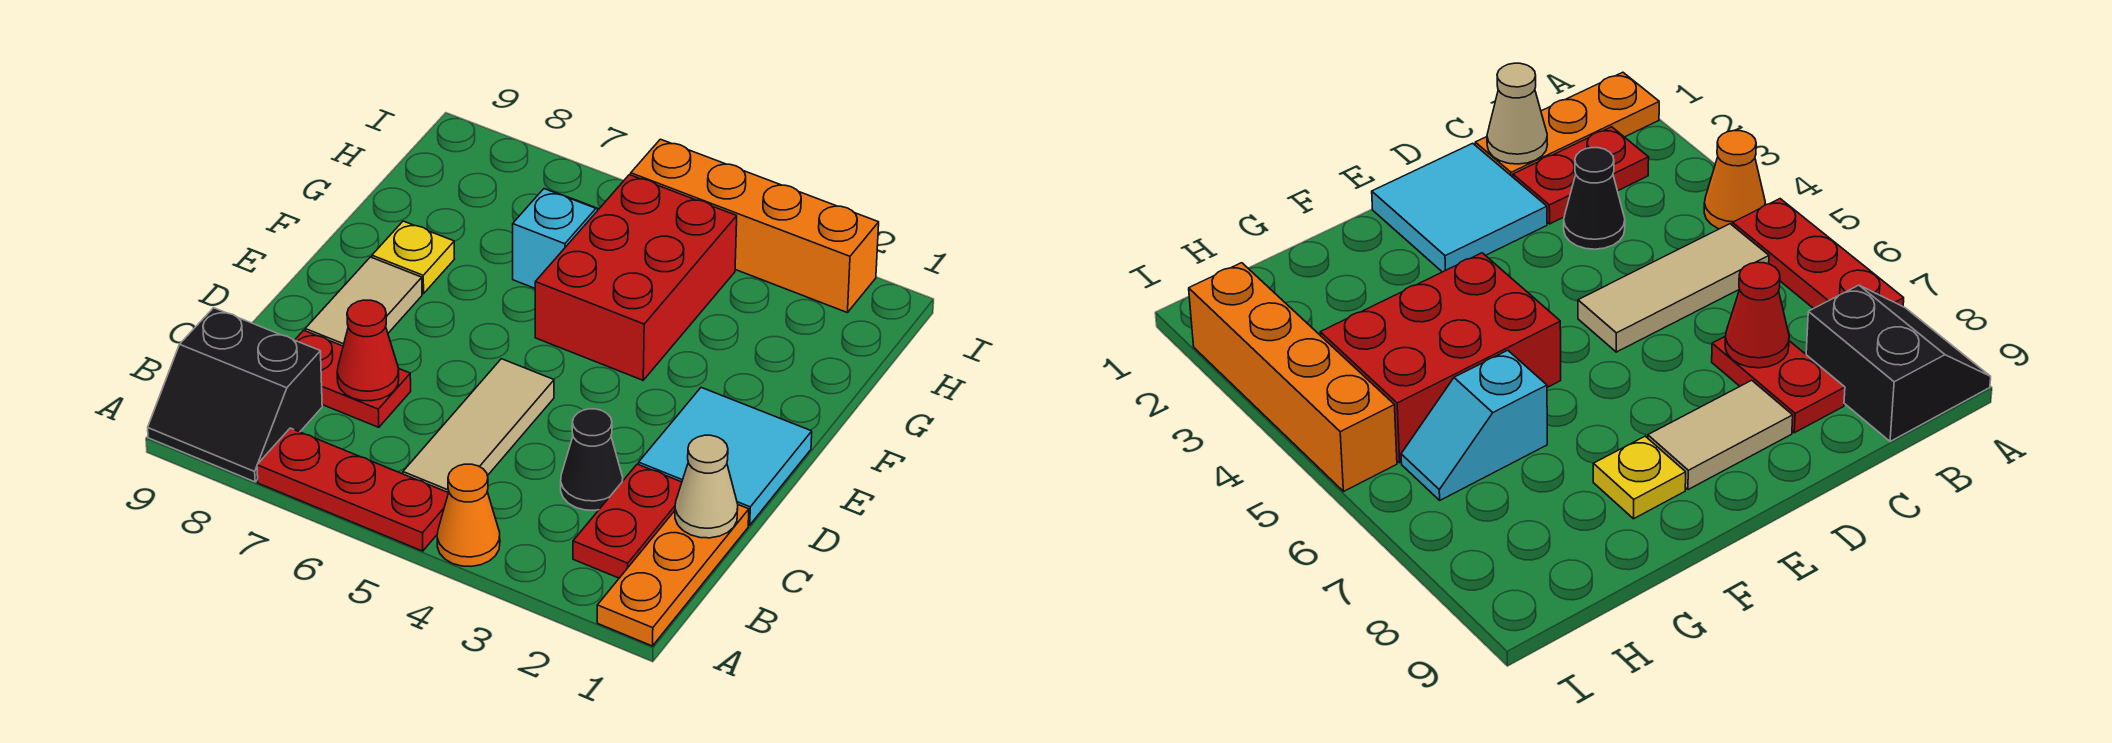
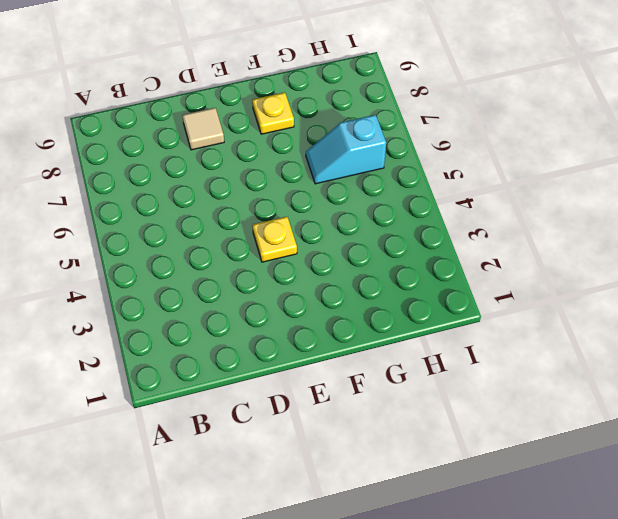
tan 1x1 tile [182,108,224,150] -> tan 1x2 tile [305,257,422,346]
yellow 1x1 plate [252,217,297,262] -> none
cyan 1x2 slope [306,115,386,184] -> cyan 1x2 slope turned to [513,189,599,288]
none -> orange 1x3 plate [597,505,749,646]
none -> orange 1x1 cone [437,464,500,566]
none -> red 1x3 plate [257,428,448,551]

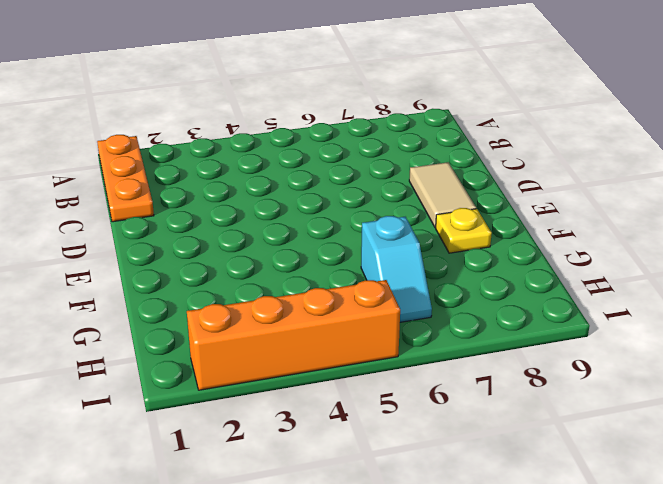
none -> orange 1x1 cone [437,464,500,566]
none -> red 1x3 plate [257,428,448,551]
none -> black 2x2 slope [148,308,322,482]

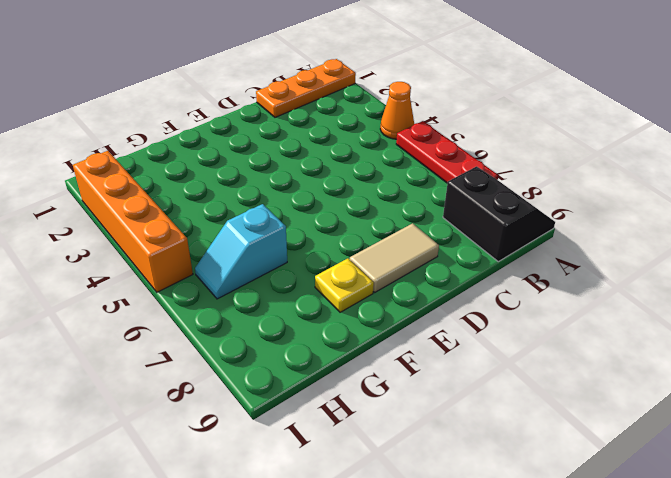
none -> red 1x2 plate [573,464,682,578]
none -> tan 1x3 tile [403,359,554,493]
none -> black 1x1 cone [561,409,623,510]

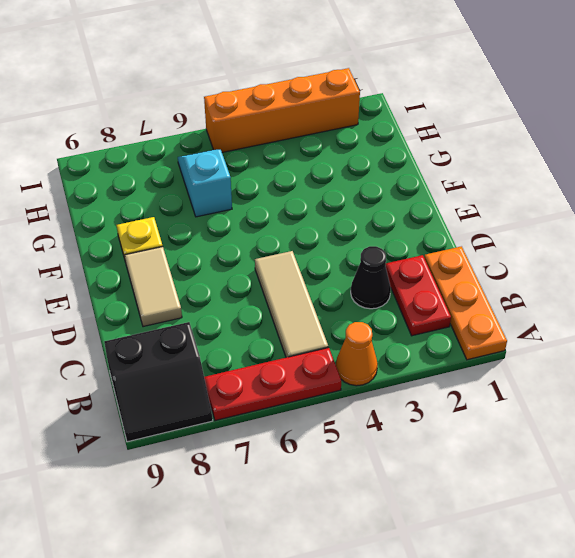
none -> red 1x2 plate [295,330,411,427]
none -> cyan 2x2 tile [639,388,812,525]
none -> red 2x3 brick [535,175,737,380]

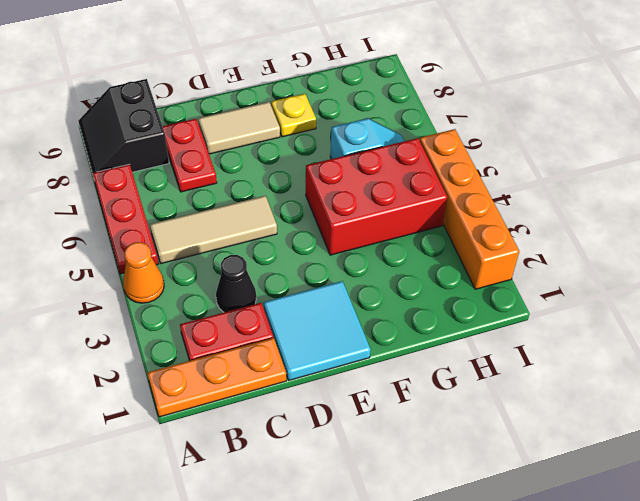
none -> tan 1x1 cone [675,435,738,538]
none -> red 1x1 cone [337,300,399,401]

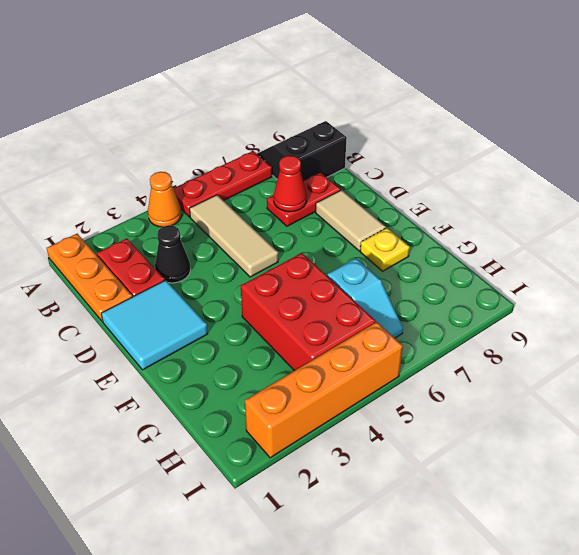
none -> tan 1x1 cone [675,435,738,538]

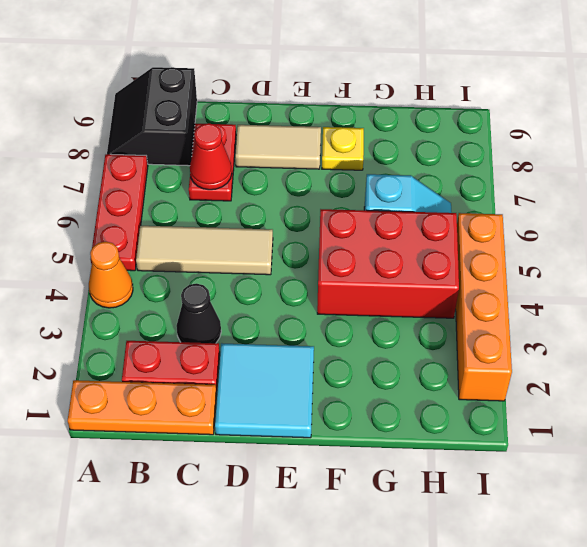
none -> tan 1x1 cone [675,435,738,538]

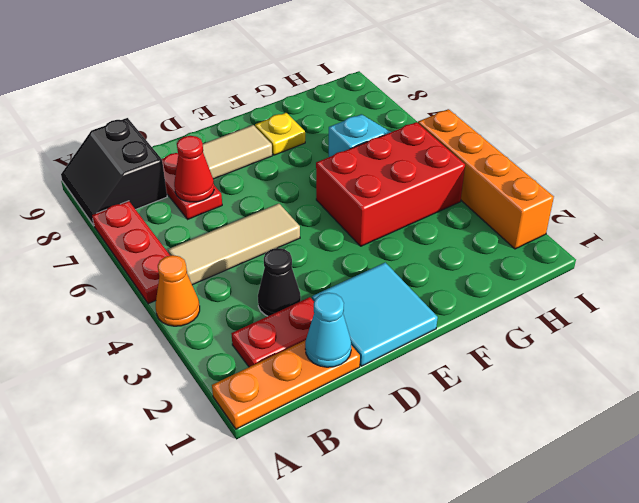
cyan 1x1 cone [305,293,351,367] -> tan 1x1 cone [675,435,738,538]

